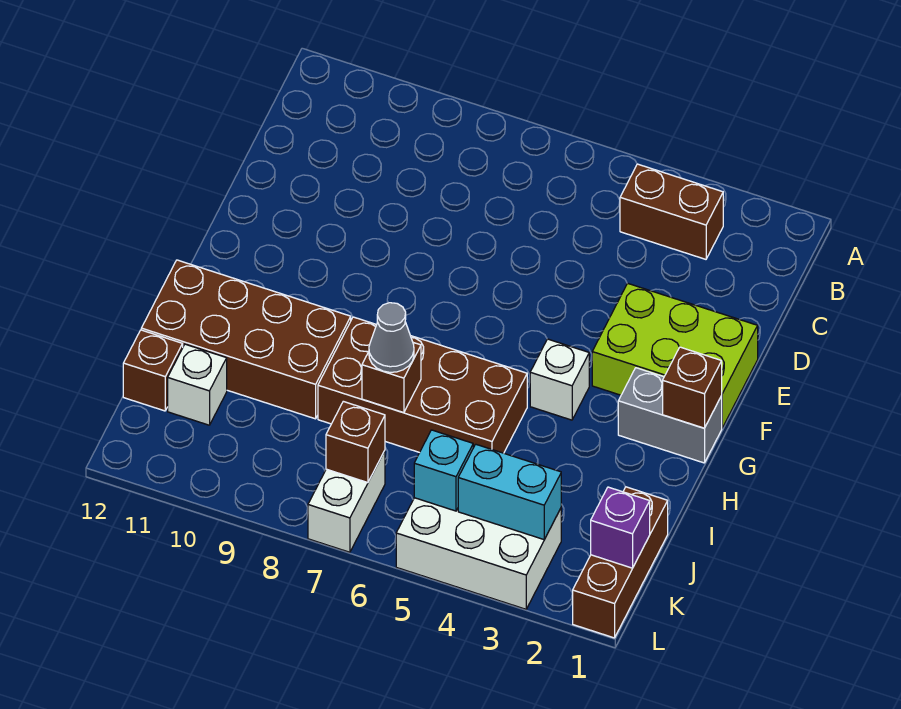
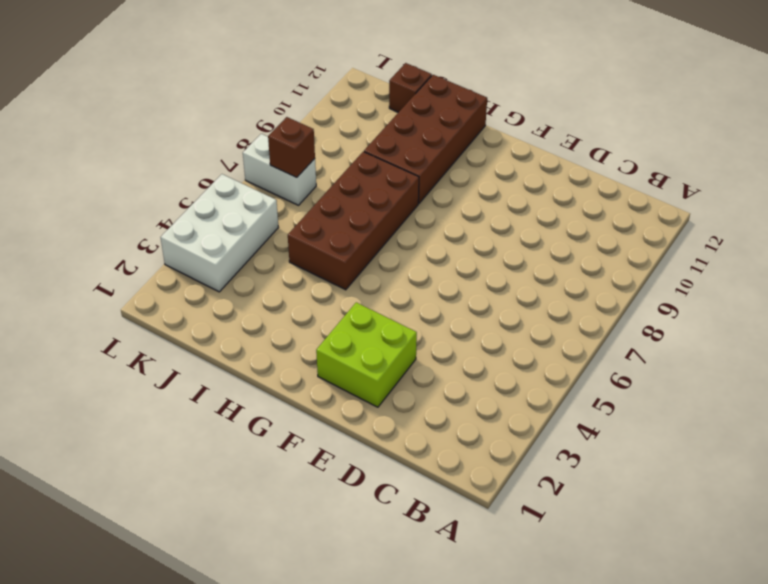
lime 2x2 brick [316,302,417,407] -> lime 2x3 brick [592,283,758,428]
none -> brown 1x2 brick [620,164,723,259]
none -> grey 1x2 brick [618,368,722,463]
none -> white 1x1 brick [530,339,589,420]

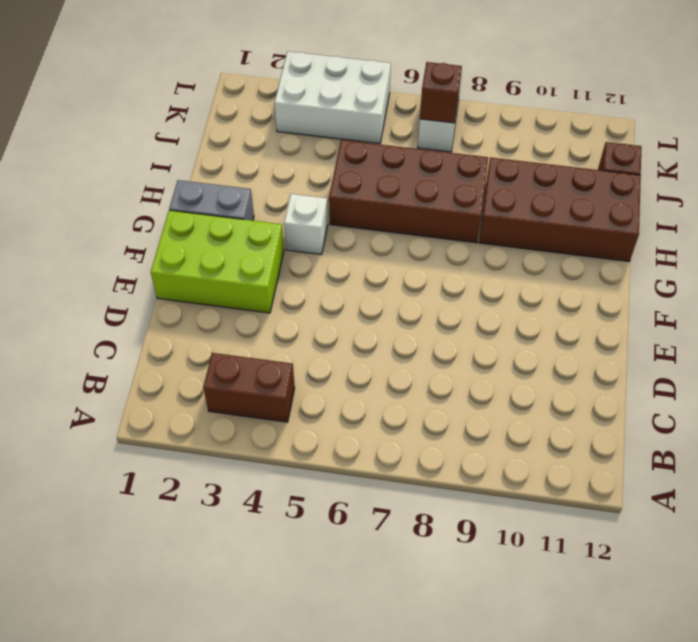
none -> brown 1x3 brick [573,487,668,638]
none -> white 1x1 brick [168,344,227,425]
none -> brown 1x1 brick [663,347,722,428]

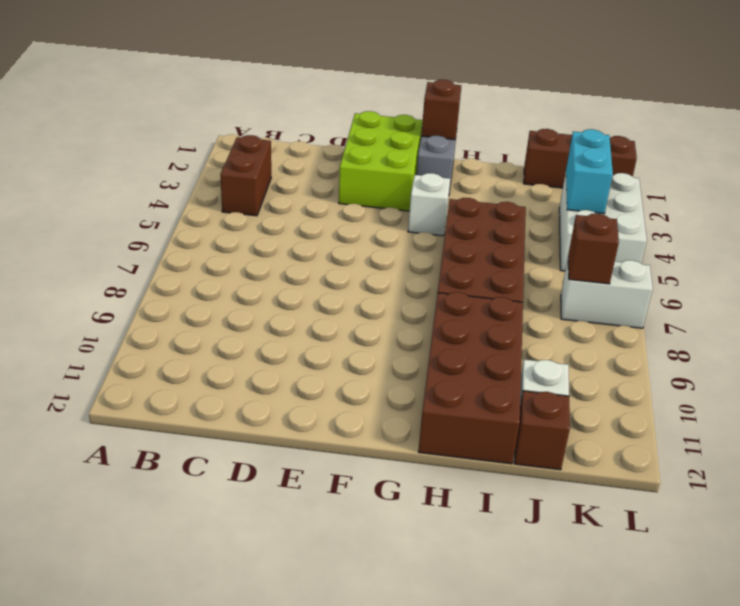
none -> brown 1x1 brick [362,343,421,413]
none -> purple 1x1 brick [591,487,650,568]
none -> cyan 1x1 brick [414,430,473,511]

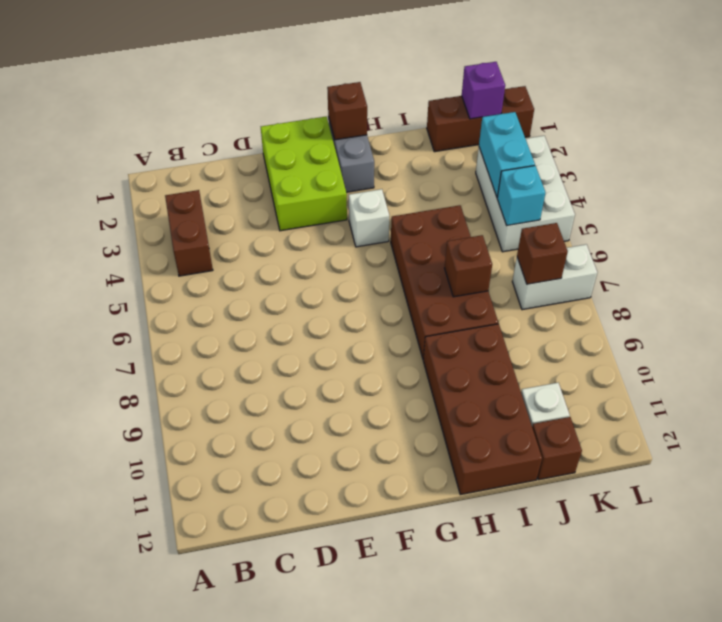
none -> grey 1x1 cone [369,303,414,372]

